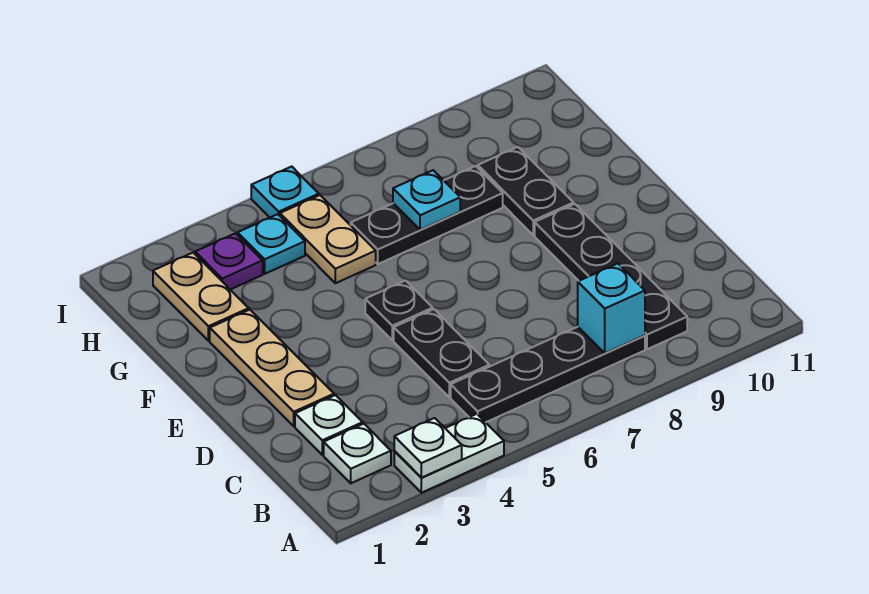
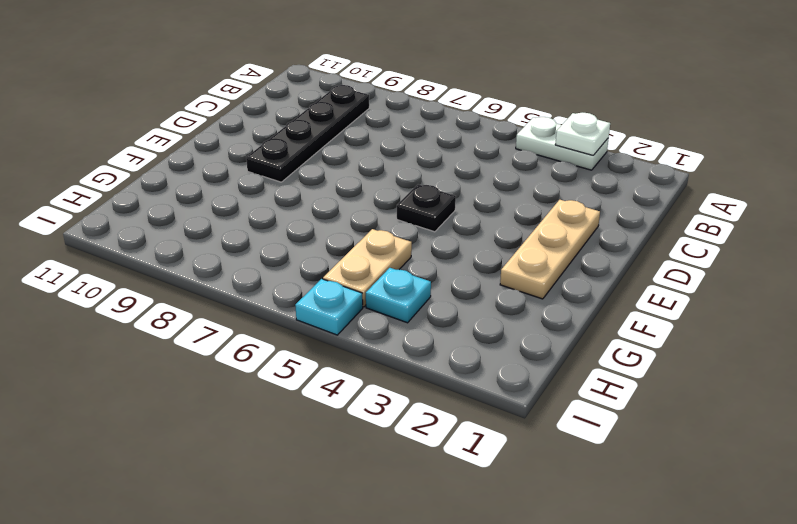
none -> white 1x1 plate [324,424,391,483]
none -> black 1x4 plate [451,327,645,422]
none -> white 1x1 plate [295,395,363,455]

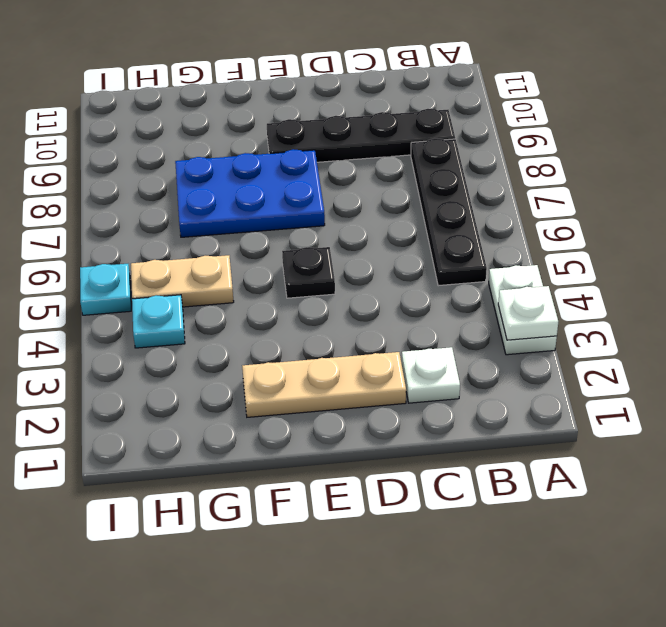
blue 2x3 plate [175,149,325,237] -> black 1x3 plate [351,166,503,264]
none -> white 1x1 plate [324,424,391,483]
none -> black 1x2 plate [394,309,490,397]
none -> black 1x2 plate [478,147,574,235]

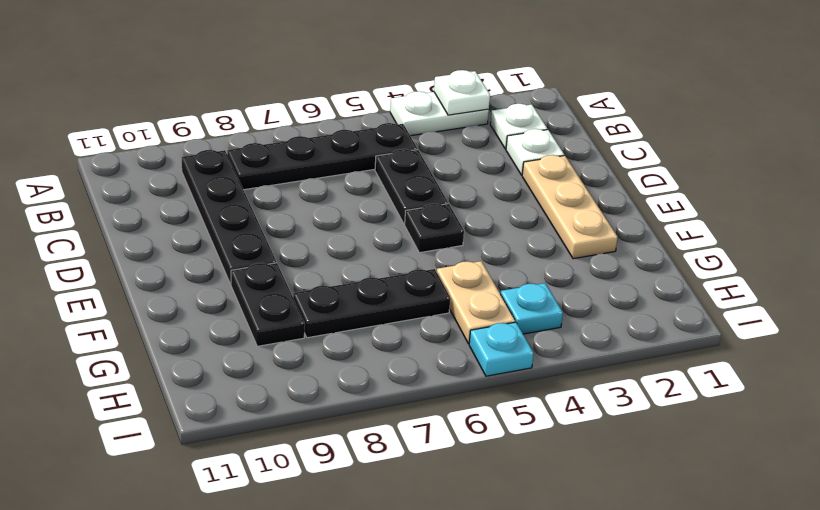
none -> tan 1x2 plate [153,253,249,341]
none -> purple 1x1 plate [195,233,263,290]
none -> cyan 1x1 brick [578,264,645,353]

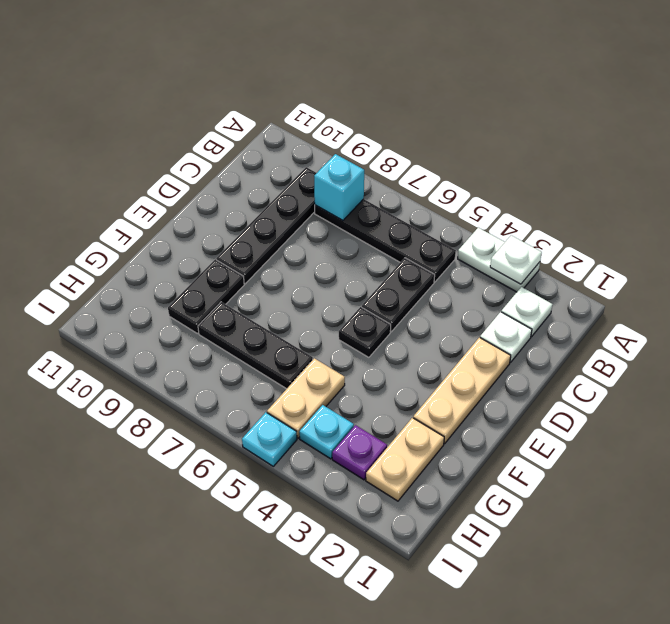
none -> cyan 1x1 plate [393,170,460,230]

